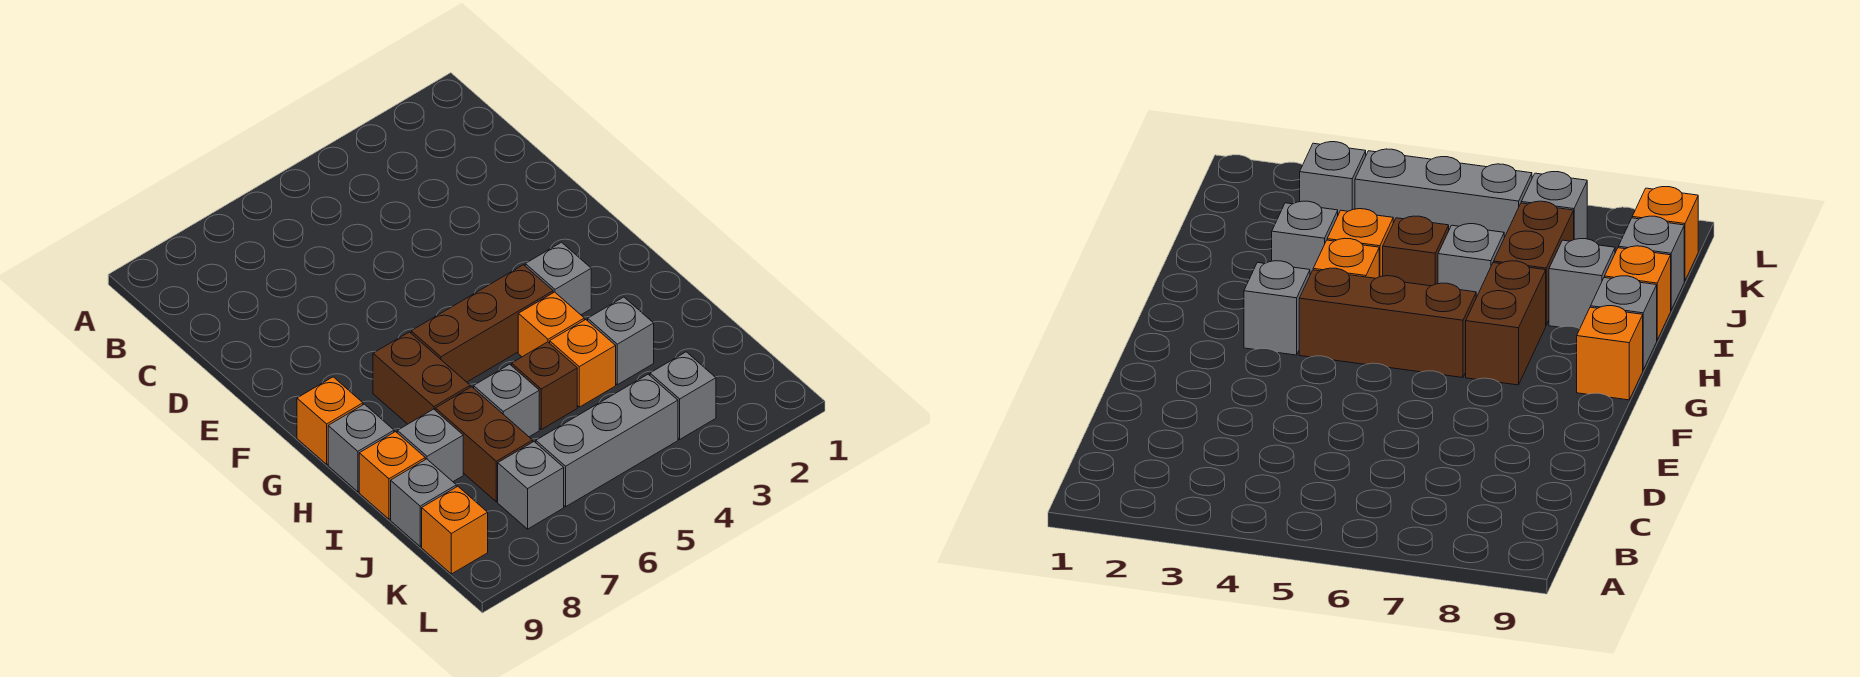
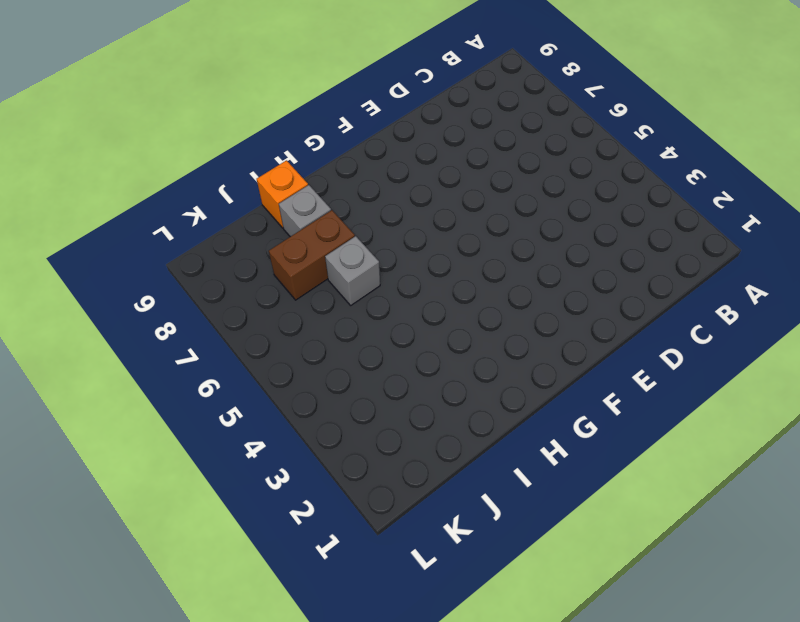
none -> grey 1x1 brick [525,242,591,315]
none -> brown 1x3 brick [411,265,553,382]
none -> brown 1x2 brick [373,332,470,424]

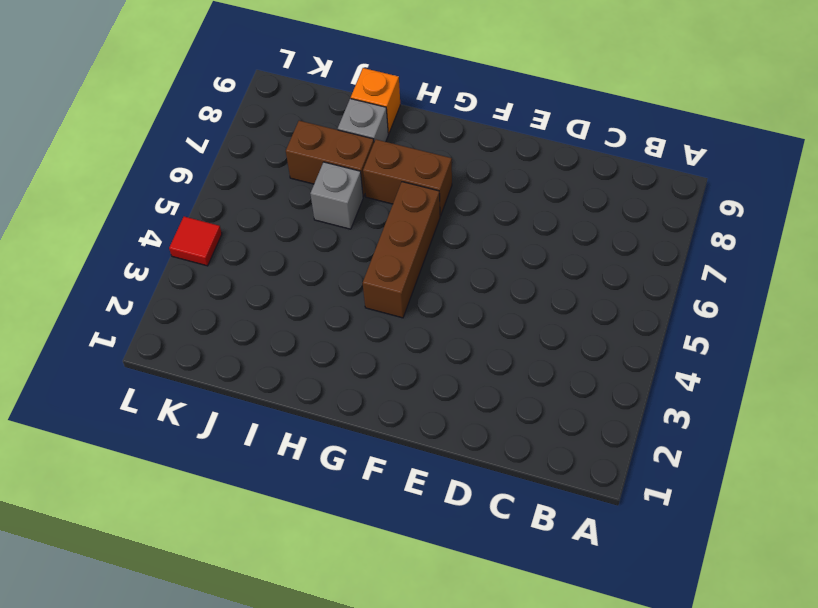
red 1x1 tile [169,217,222,266] -> none
none -> grey 1x1 brick [525,242,591,315]
none -> orange 1x1 brick [297,377,363,464]
none -> orange 1x1 brick [518,292,584,357]

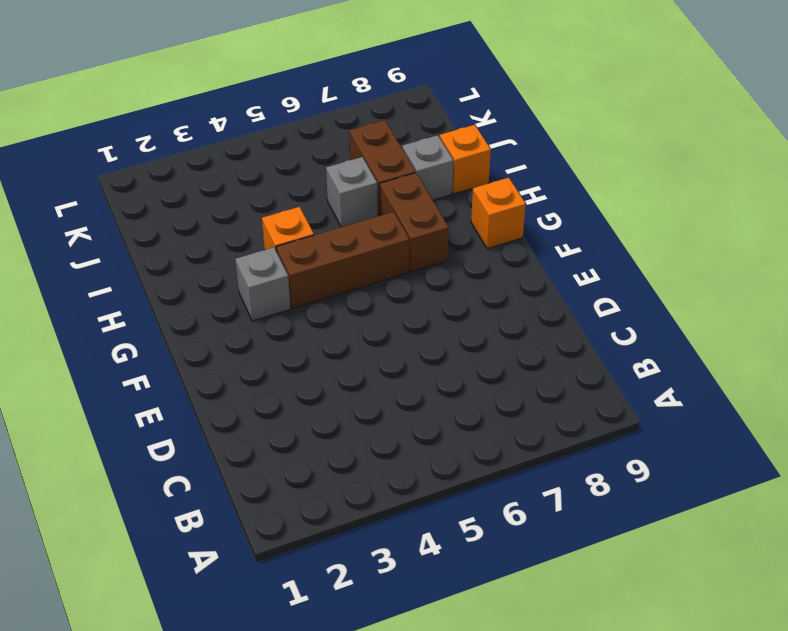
none -> grey 1x1 brick [328,404,394,492]
none -> grey 1x1 brick [588,297,654,385]
none -> orange 1x1 brick [550,320,616,407]

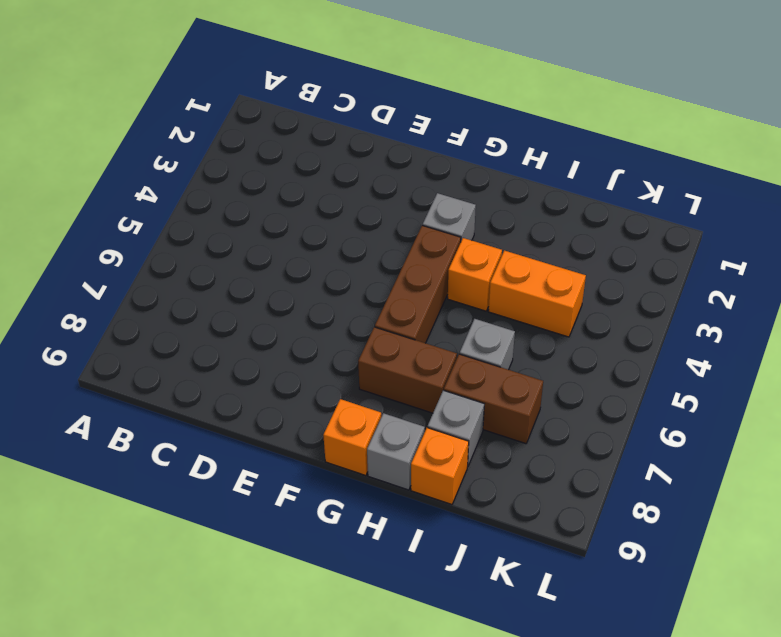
orange 1x2 brick [488,250,586,337] -> orange 1x1 brick [550,320,616,407]
none -> grey 1x1 brick [588,297,654,385]
none -> brown 1x1 brick [512,342,577,429]
none -> grey 1x1 brick [391,459,456,546]

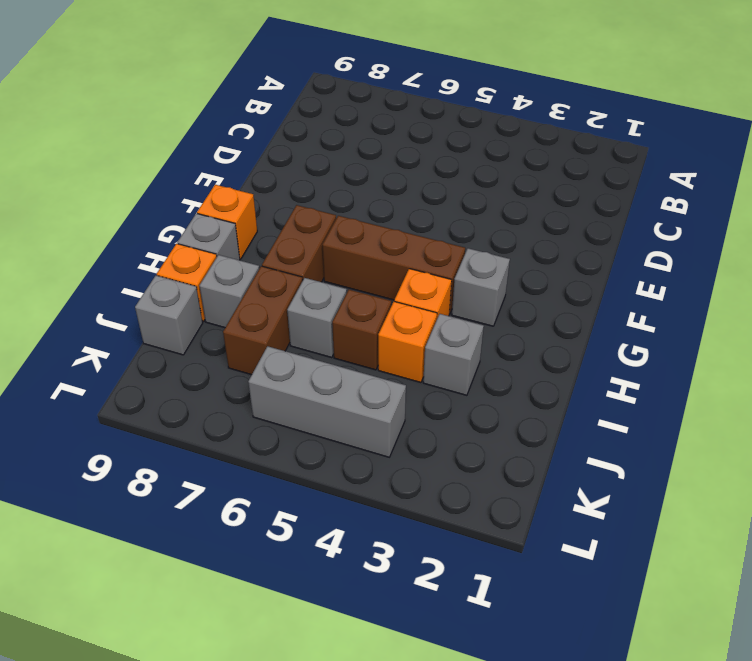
none -> grey 1x1 brick [650,352,716,439]
none -> grey 1x1 brick [498,442,564,529]
none -> orange 1x1 brick [422,486,488,574]

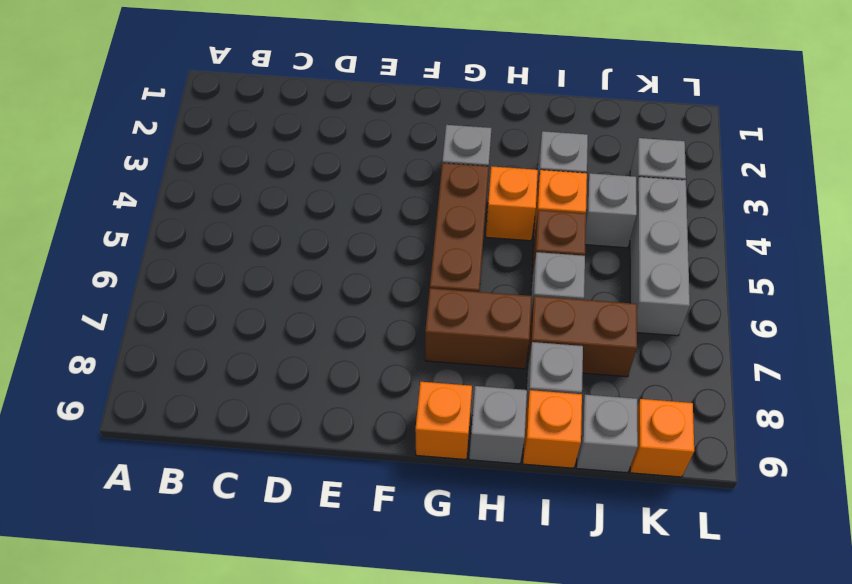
grey 1x1 brick [585,173,637,248] -> grey 1x1 brick moved to [498,442,564,529]

